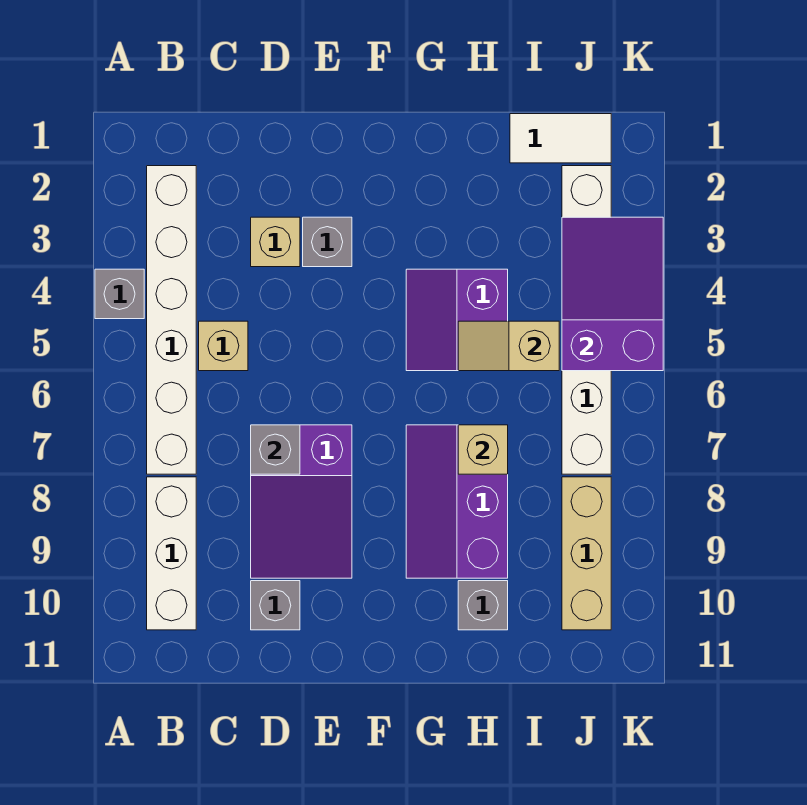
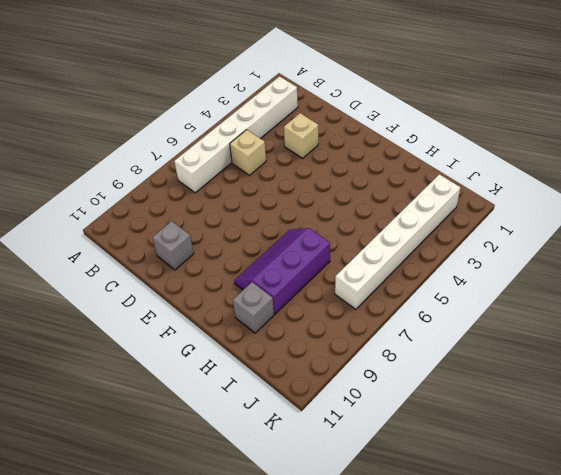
none -> grey 1x1 brick [95,269,144,319]
none -> white 1x3 brick [147,477,196,630]
none -> purple 2x3 slope [251,425,352,578]

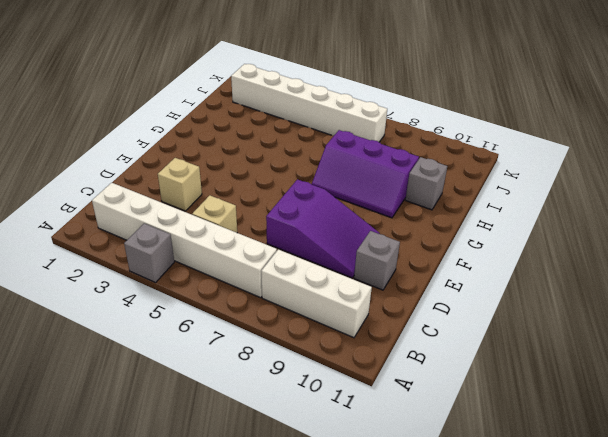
none -> grey 1x1 brick [303,217,352,267]
none -> purple 2x2 slope [406,269,508,371]
none -> white 1x2 tile [510,114,611,163]

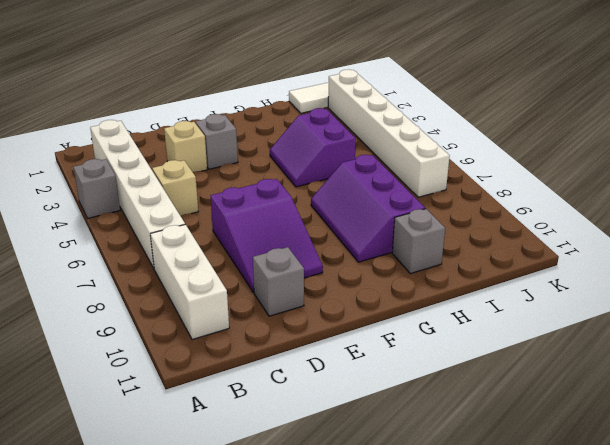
none -> tan 1x3 brick [562,477,611,630]
none -> grey 1x1 brick [251,425,300,474]
none -> tan 1x2 slope [458,321,559,371]

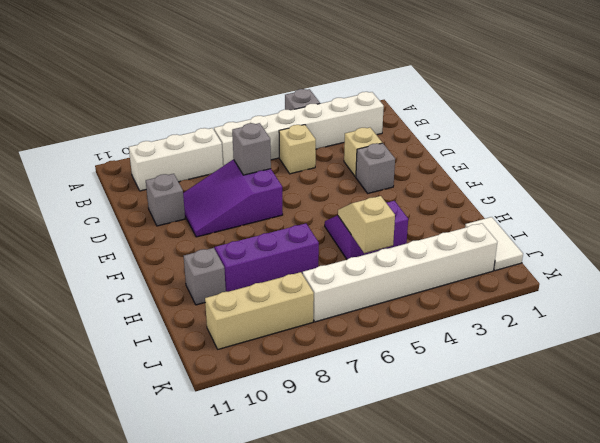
none -> tan 1x1 brick [458,425,508,474]
none -> purple 2x3 slope [562,217,663,371]

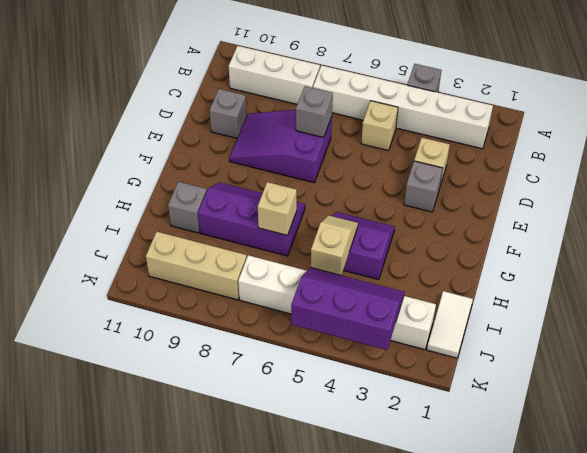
purple 2x3 slope [291,267,404,350] -> purple 2x3 slope turned to [562,217,663,371]

